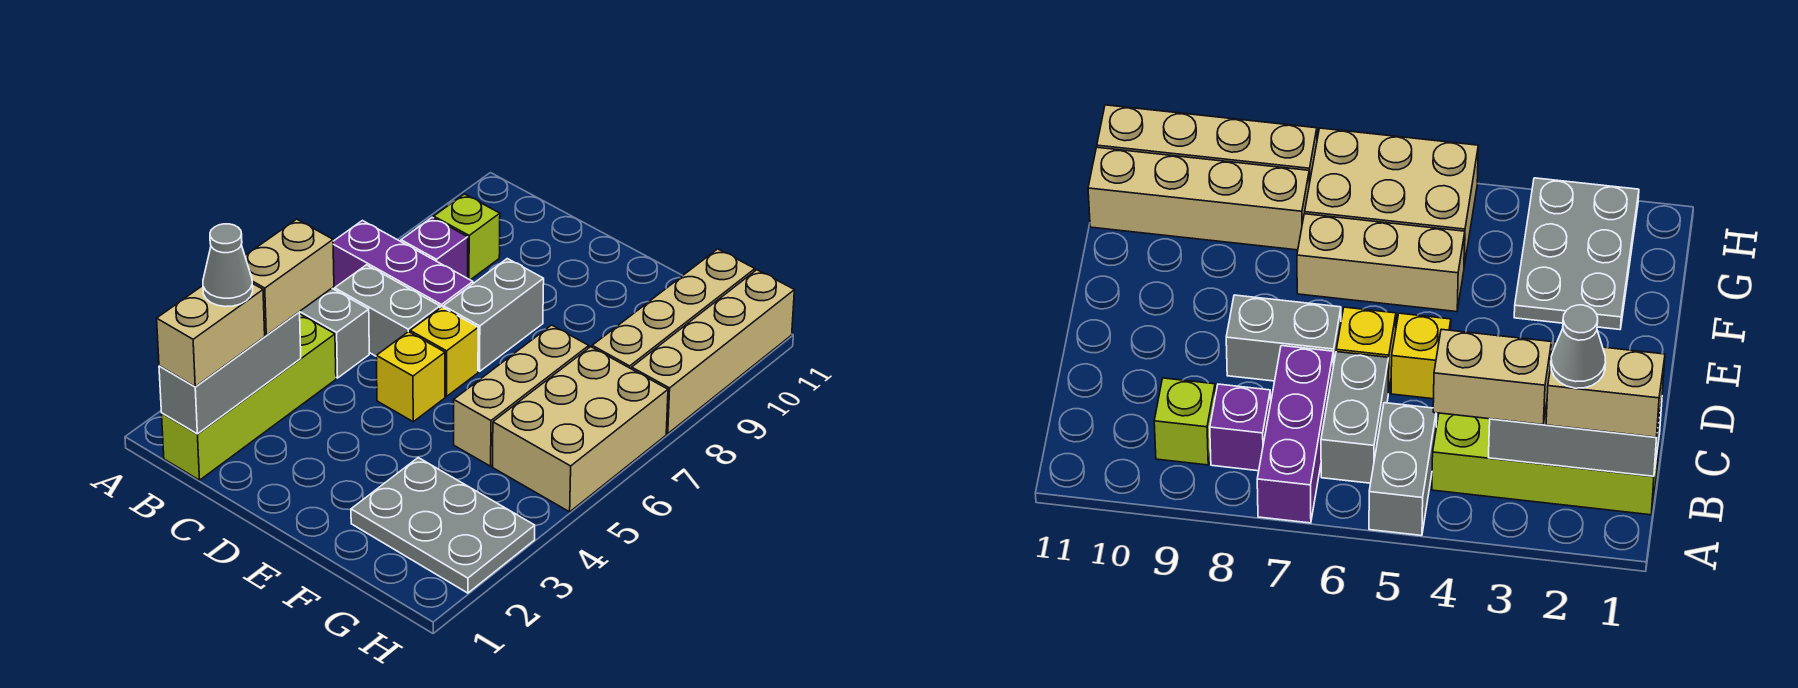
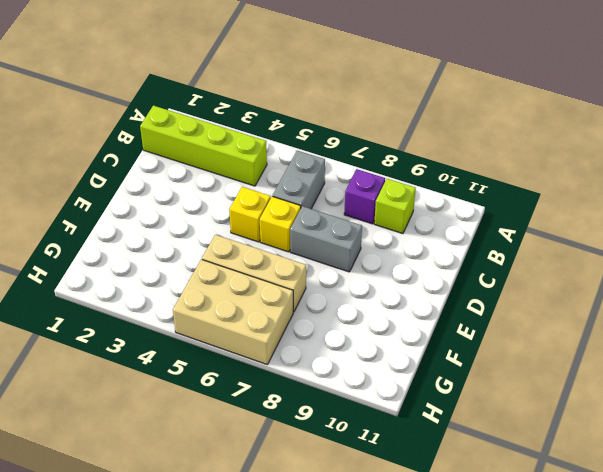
none -> grey 1x2 brick [300,288,369,378]
none -> purple 1x3 brick [332,221,473,308]
none -> grey 2x3 plate [351,458,535,593]

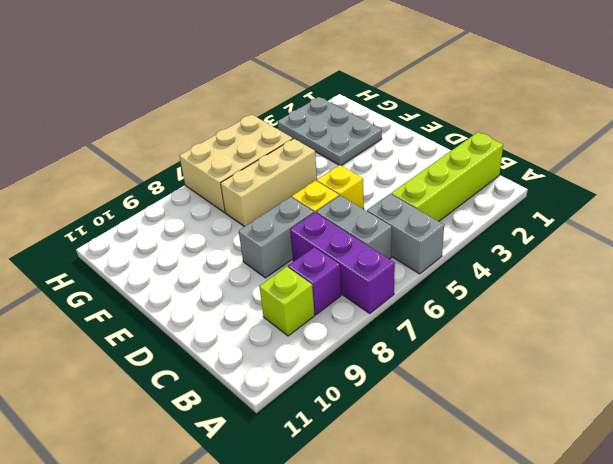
none -> tan 1x4 brick [592,249,755,369]
none -> tan 1x4 brick [632,270,794,434]
none -> grey 1x3 brick [159,312,301,434]

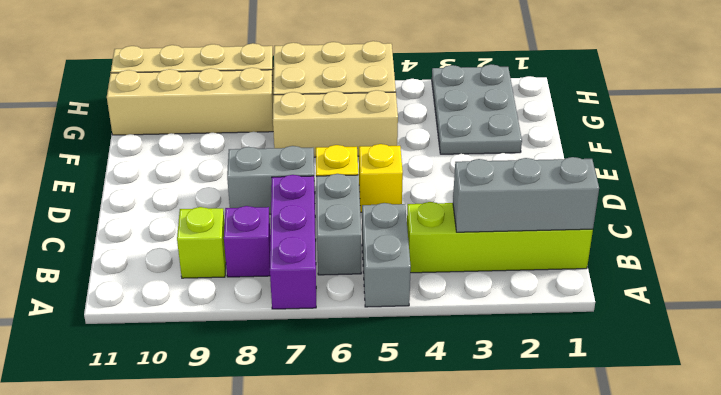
none -> tan 1x2 brick [157,283,265,387]
none -> tan 1x2 brick [245,219,334,335]
none -> grey 1x1 cone [203,224,253,307]

